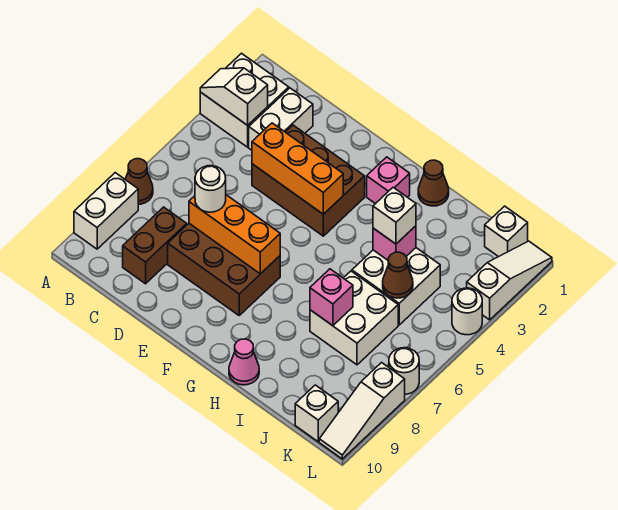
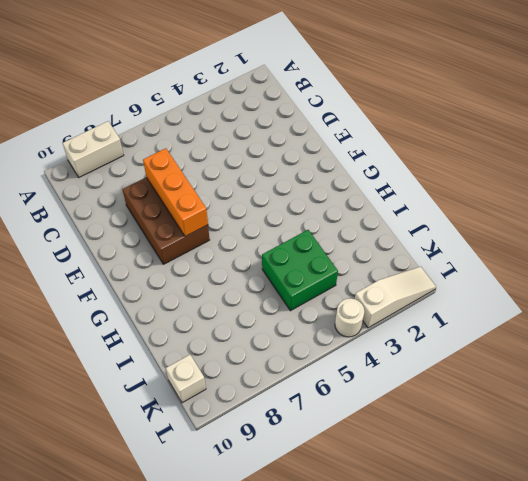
green 2x2 brick [262,230,338,311] -> white 2x2 brick [352,248,440,325]
none -> white 2x2 brick [200,53,289,147]
none -> brown 1x1 cone [125,159,153,204]
none -> white 1x2 brick [249,88,313,150]

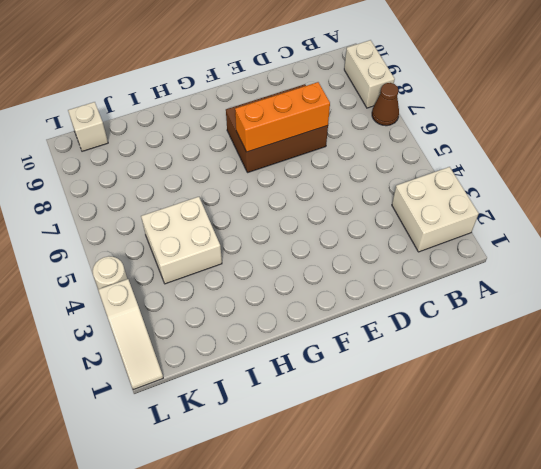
none -> white 1x2 brick [249,88,313,150]
none -> brown 1x2 brick [123,207,187,284]
none -> brown 2x3 brick [252,125,365,236]

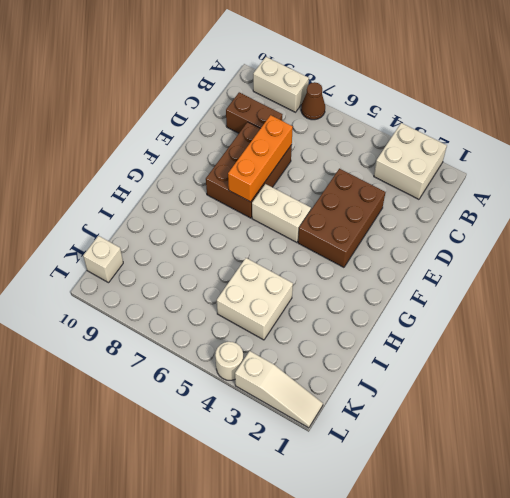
white 1x2 brick [252,184,311,243] -> white 1x2 brick moved to [249,88,313,150]
none -> pink 1x1 brick [367,157,410,204]
none -> brown 1x1 cone [418,160,449,206]
none -> pink 1x1 cone [229,339,259,385]

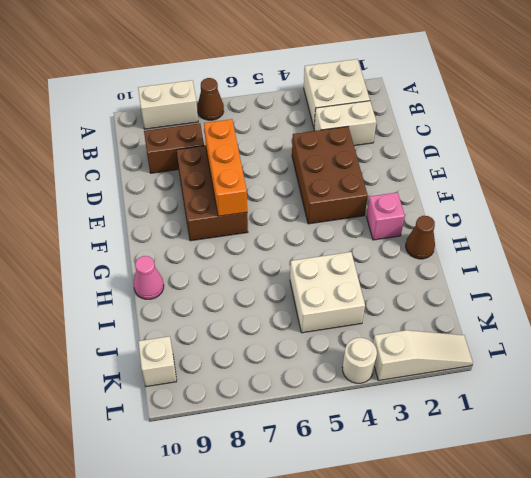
none -> white 2x2 brick [310,271,398,365]
none -> white 1x1 brick [485,206,528,257]
none -> white 1x1 round brick [389,348,419,394]

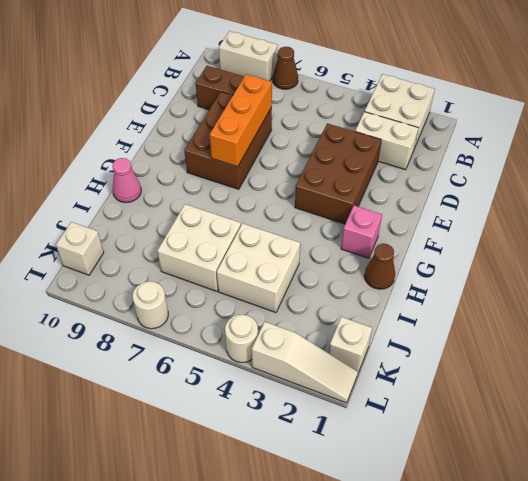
none -> white 1x3 slope [319,363,405,459]
none -> white 1x2 slope [200,68,268,125]
none -> orange 1x3 brick [252,123,343,214]

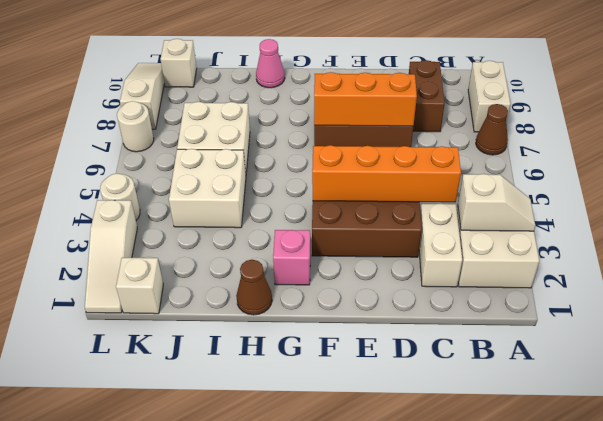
orange 1x4 brick [312,145,461,202] -> orange 1x3 brick [252,123,343,214]
none -> pink 1x1 brick [373,226,416,260]
none -> pink 1x1 brick [310,269,353,326]
none -> brown 1x1 cone [383,252,413,298]

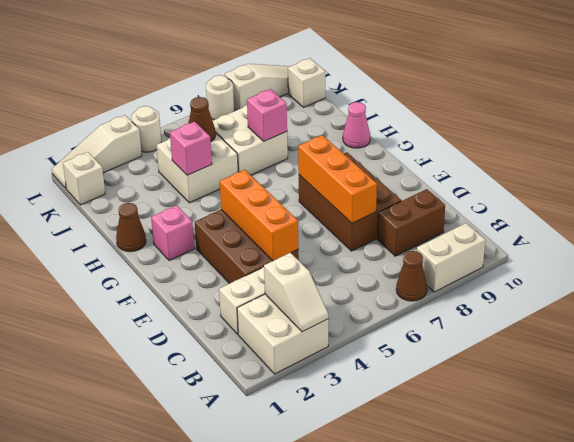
none -> white 1x1 round brick [195,166,226,212]
none -> white 1x1 brick [373,187,416,244]

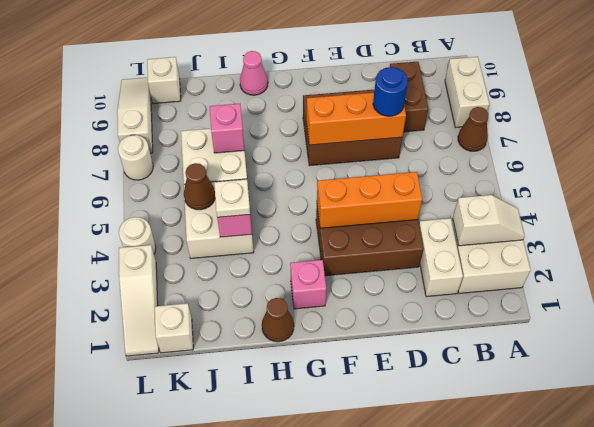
blue 1x1 round brick [373,67,408,116] -> white 1x1 round brick [195,166,226,212]
white 1x1 plate [214,179,250,218] -> white 1x1 brick [373,187,416,244]

